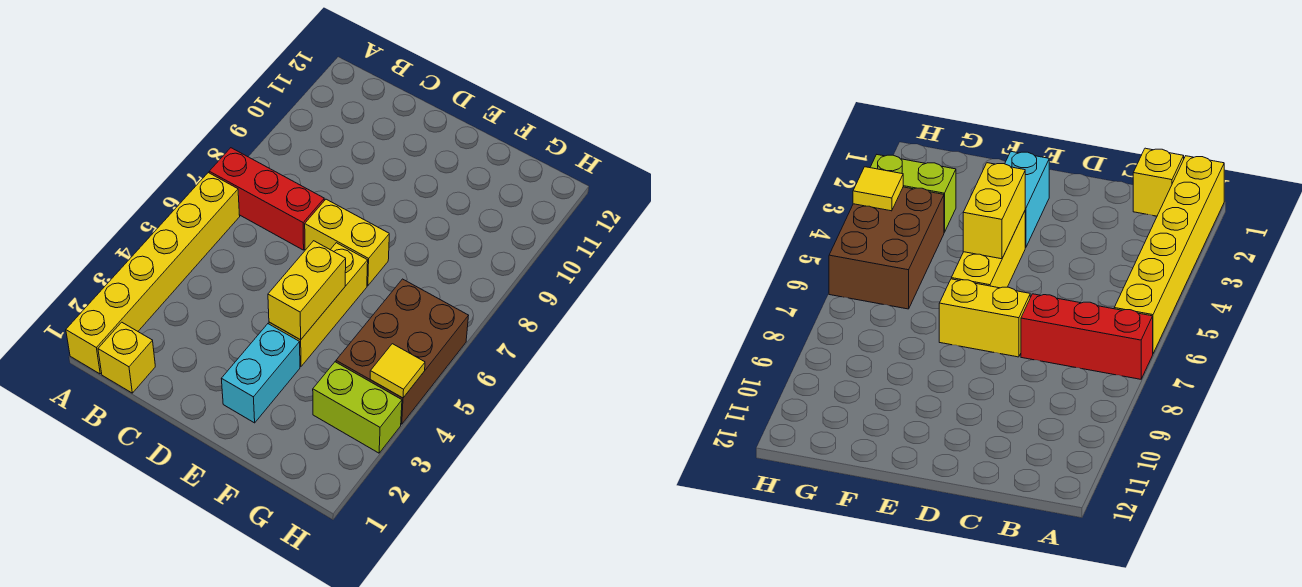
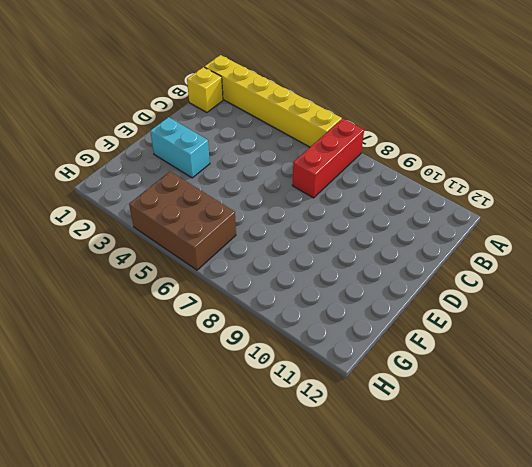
none -> yellow 1x2 brick [305,199,389,286]
none -> yellow 1x3 brick [269,243,368,366]

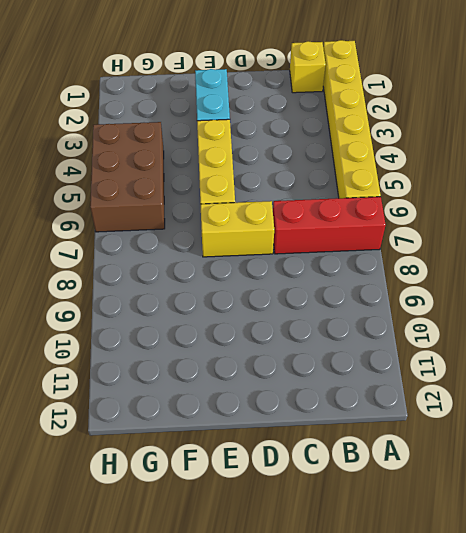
none -> lime 1x2 brick [313,362,402,453]
none -> yellow 1x2 brick [268,241,346,340]

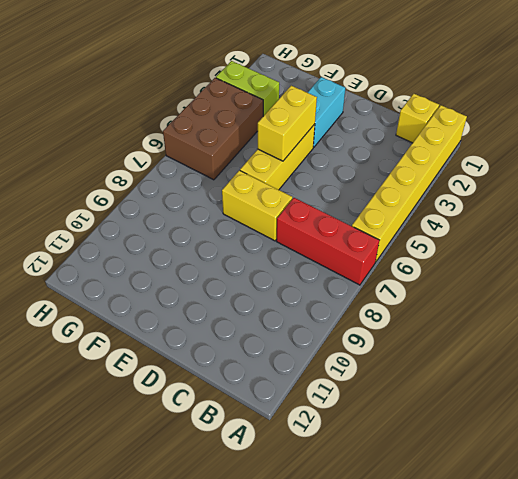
none -> yellow 1x1 tile [370,344,425,398]

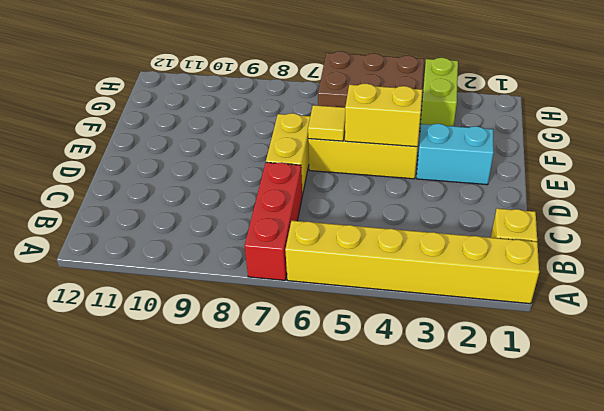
yellow 1x1 tile [308,105,345,141] -> yellow 1x1 tile moved to [370,344,425,398]

